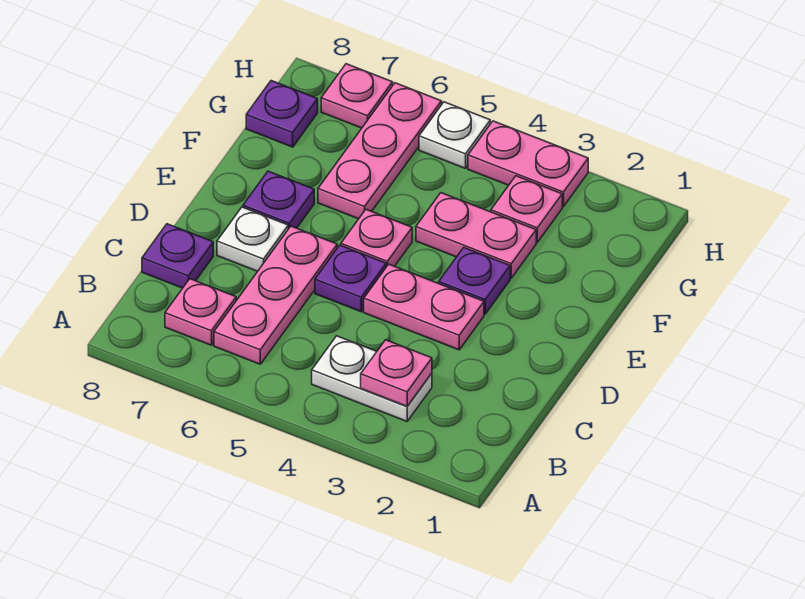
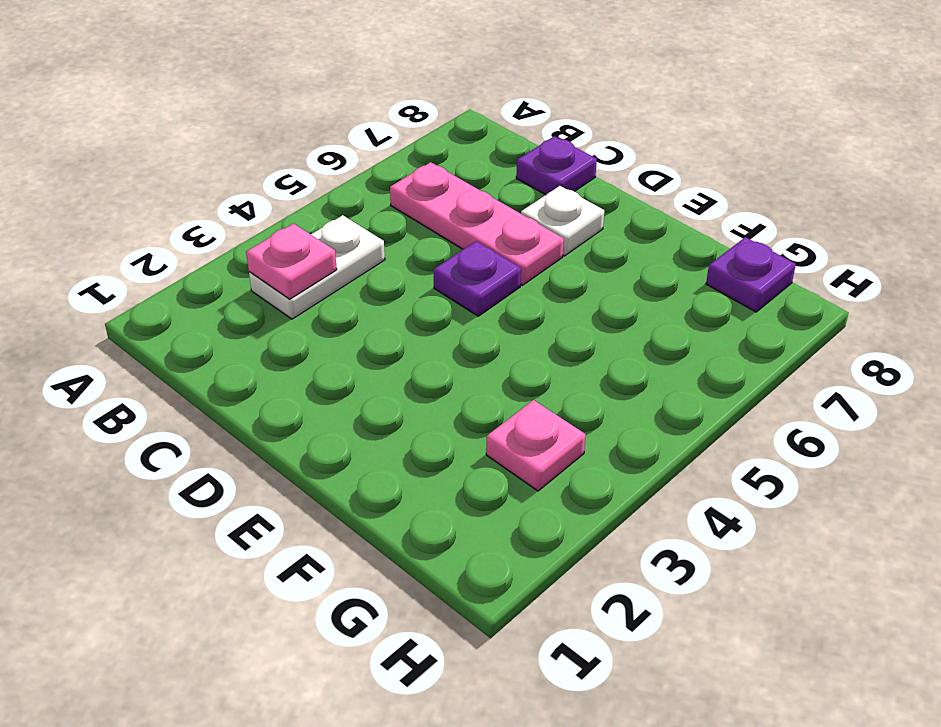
none -> pink 1x1 plate [165,279,236,345]
none -> pink 1x2 plate [364,264,484,350]
none -> purple 1x1 plate [439,248,510,314]

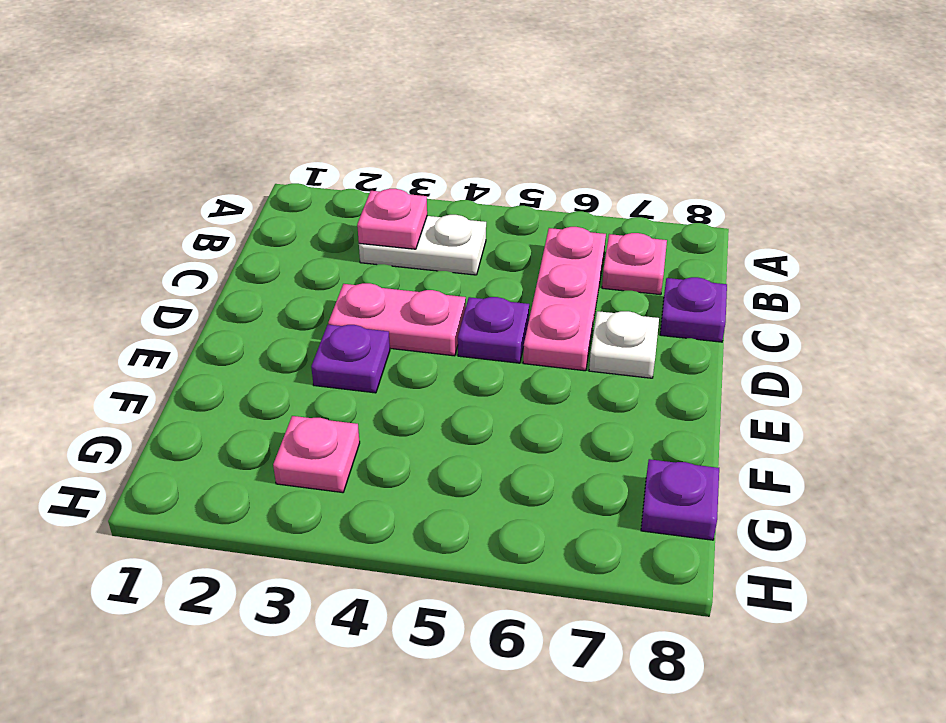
none -> pink 1x1 plate [341,210,412,267]
none -> purple 1x1 plate [243,171,314,229]
none -> pink 1x2 plate [416,193,536,278]

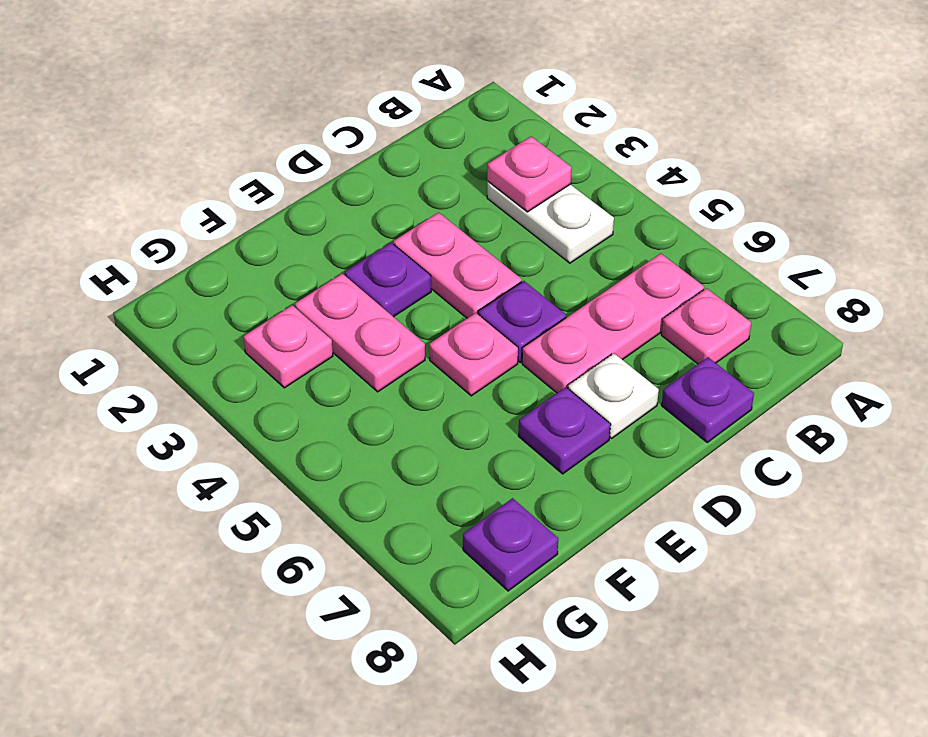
none -> pink 1x3 plate [318,83,442,219]
none -> pink 1x2 plate [468,121,588,207]
none -> white 1x1 plate [419,102,490,168]

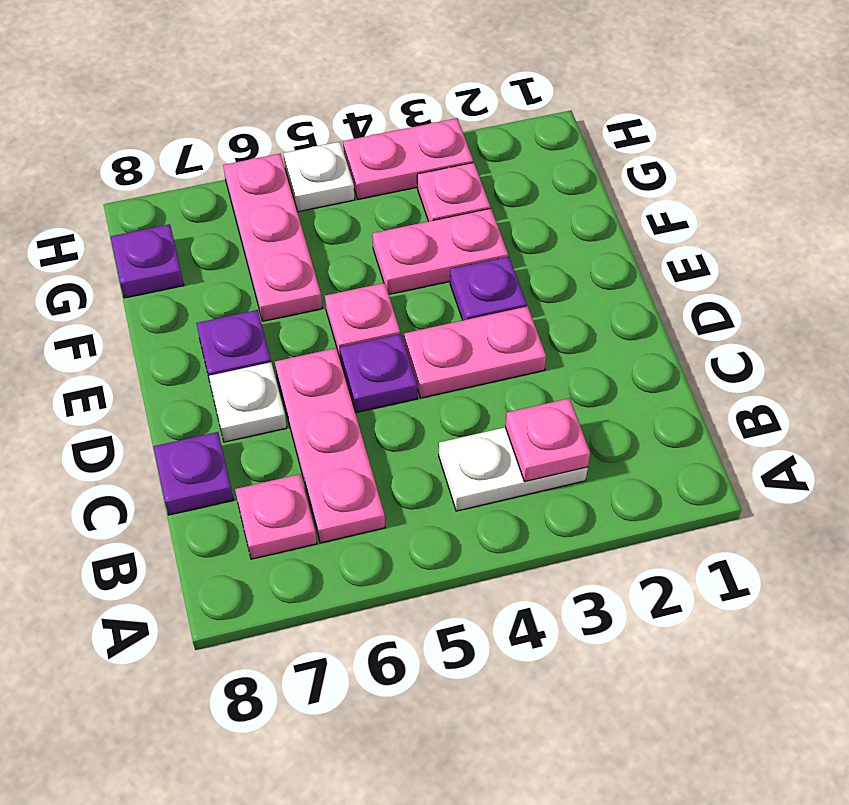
none -> pink 1x1 plate [321,64,393,128]

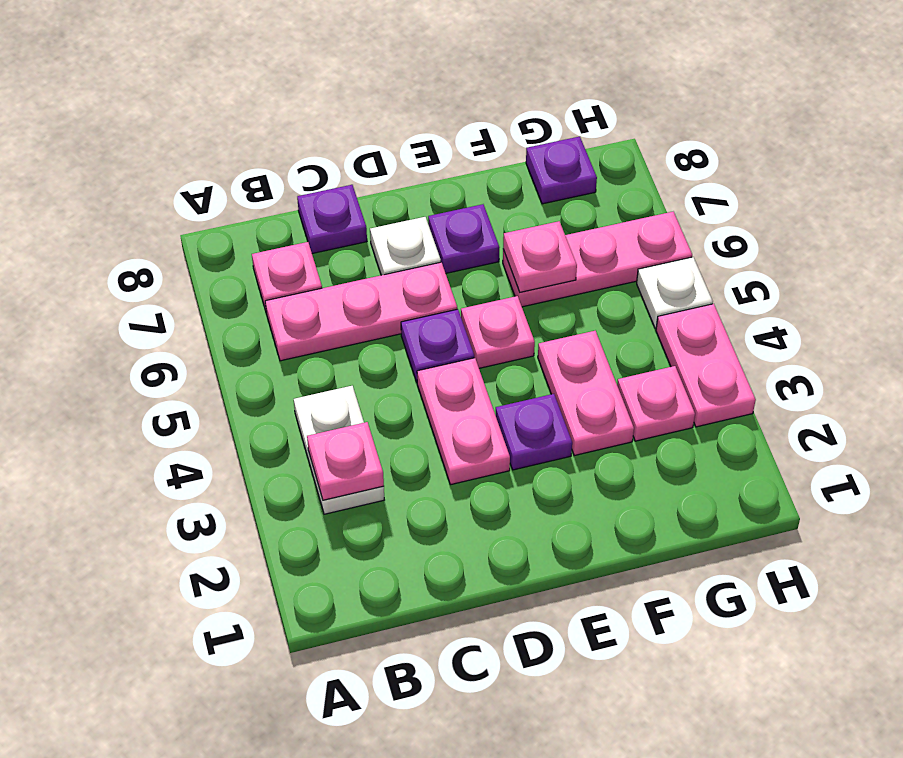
pink 1x1 plate [503,221,577,292] -> pink 1x1 plate moved to [321,64,393,128]

